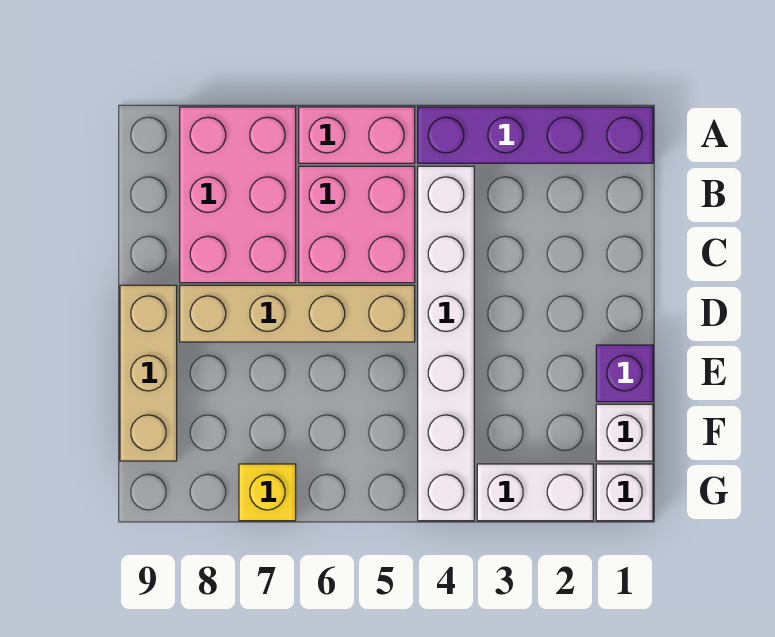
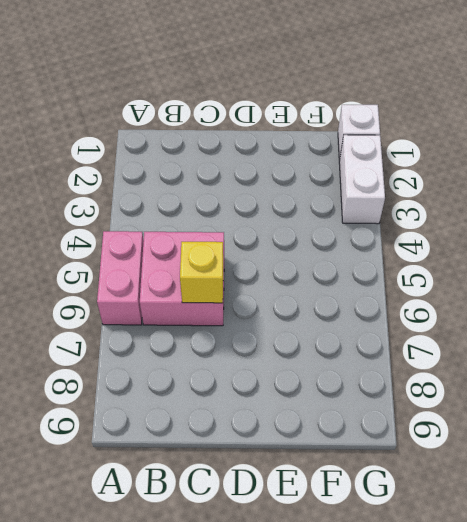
yellow 1x1 brick [180,242,223,303] -> yellow 1x1 brick moved to [239,464,296,521]
none -> purple 1x4 brick [418,107,653,163]
none -> pink 2x3 brick [180,107,296,283]
none -> white 1x6 brick [418,166,474,521]

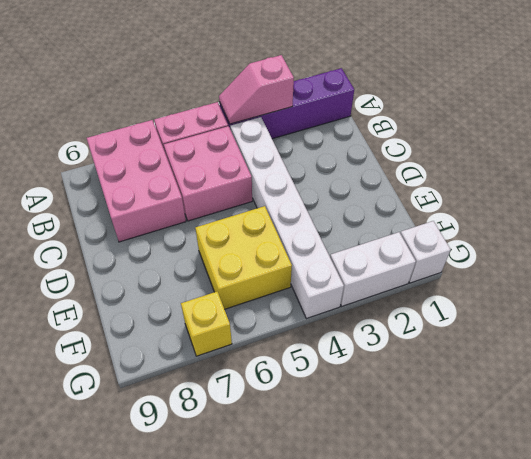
pink 1x2 slope [219,55,294,124] -> none
yellow 2x2 brick [195,206,292,309] -> none
none -> tan 1x4 brick [180,285,415,342]
none -> tan 1x3 brick [120,285,177,461]
none -> purple 1x1 brick [596,345,653,402]

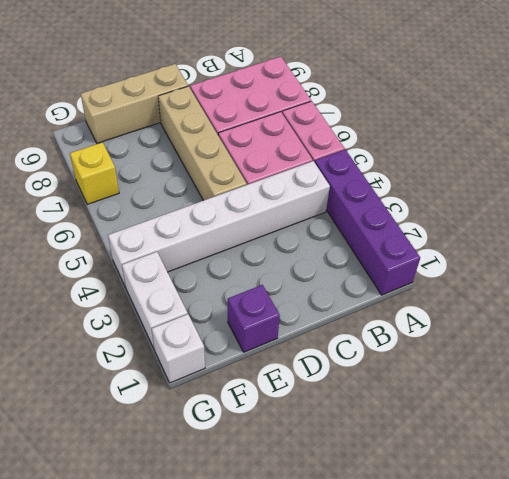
none -> white 1x1 brick [596,404,653,461]

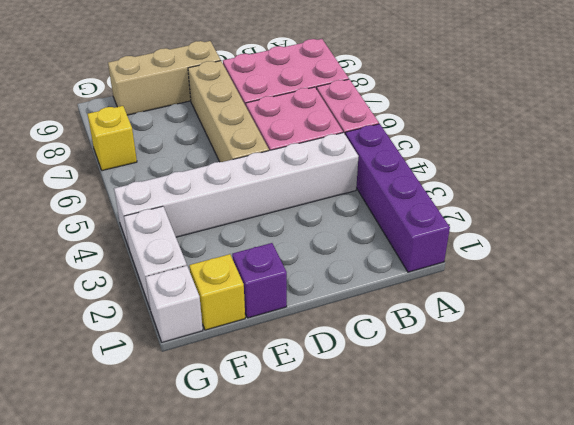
yellow 1x1 brick [189,254,245,330] -> white 1x1 brick [596,404,653,461]

